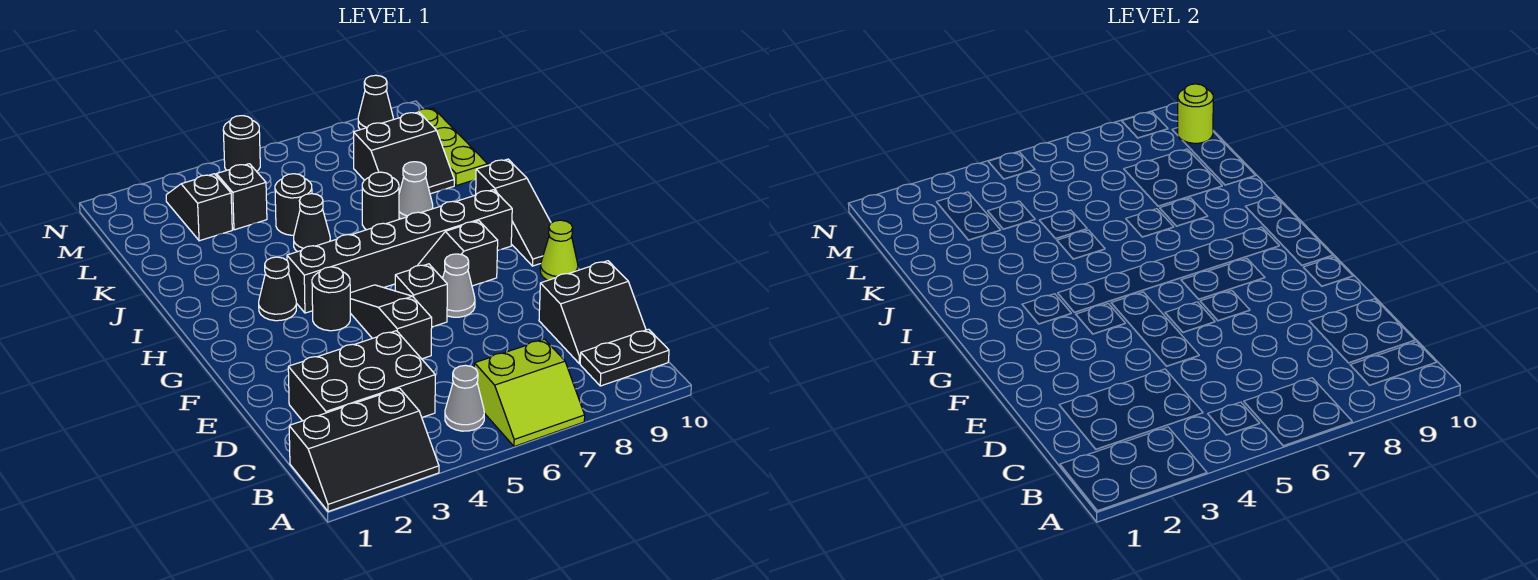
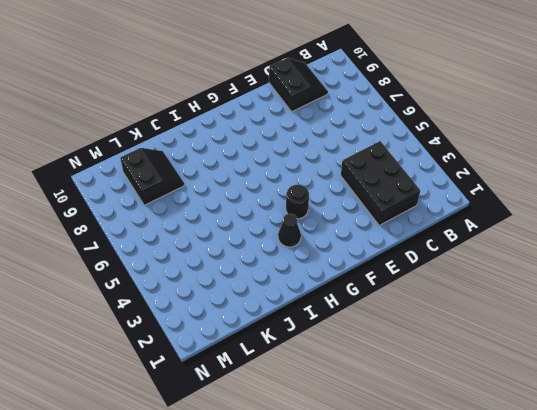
none -> black 2x3 slope [289,388,439,512]
none -> lime 2x2 slope [474,339,585,446]
none -> grey 1x1 cone [445,365,484,431]

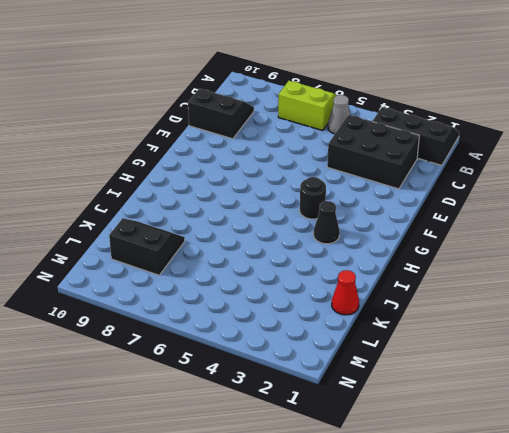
red 1x1 cone [332,270,359,315] -> none
none -> black 1x2 plate [580,329,669,386]
none -> black 1x3 slope [350,285,432,359]
none -> black 1x1 brick [395,264,447,327]

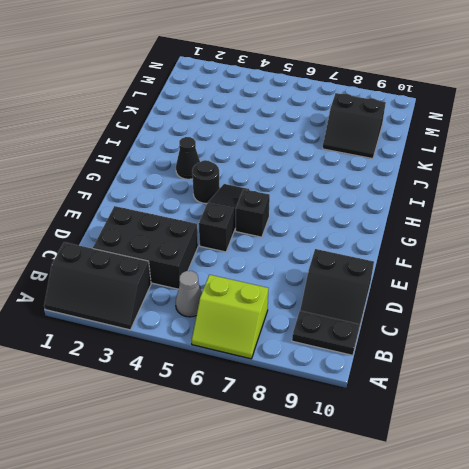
none -> grey 1x1 cone [443,254,475,317]
none -> lime 1x1 cone [540,220,578,280]
none -> black 1x2 slope [417,221,498,286]

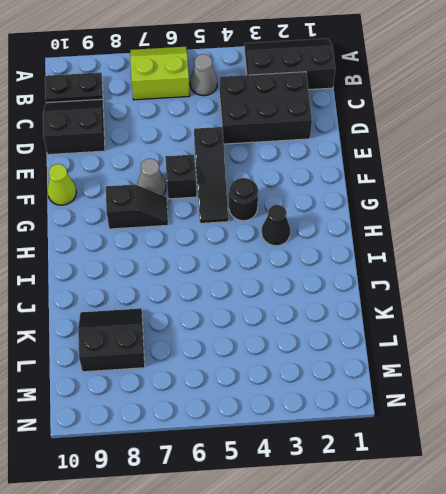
none -> black 1x3 slope [476,159,551,266]
none -> black 1x6 brick [287,190,512,313]
none -> black 1x1 cone [294,194,330,252]

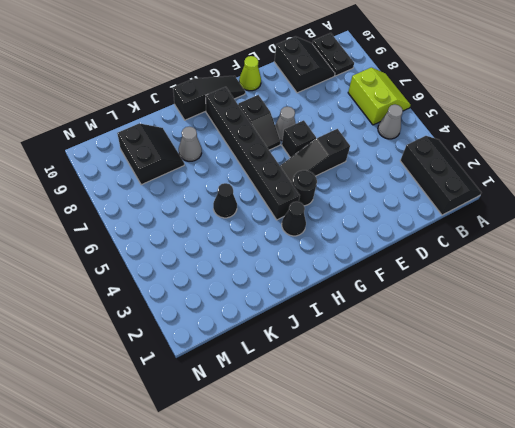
none -> black 2x3 brick [288,331,435,421]
none -> black 1x1 round brick [362,172,399,230]
none -> black 1x1 round brick [275,174,312,235]

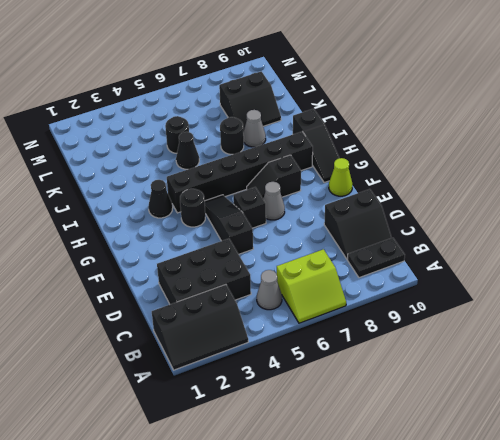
none -> lime 1x3 plate [417,108,488,186]
none -> black 1x2 slope [166,174,232,241]
none -> black 1x1 brick [216,164,267,230]

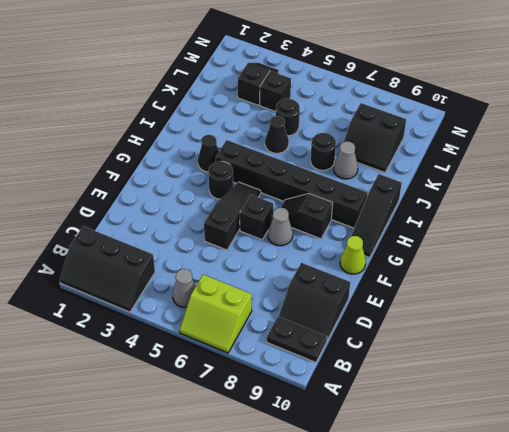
none -> black 2x3 brick [288,331,435,421]
none -> lime 1x3 plate [417,108,488,186]
none -> black 1x1 round brick [223,116,260,171]

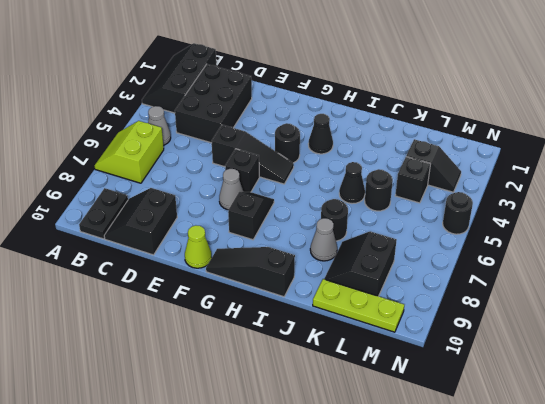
none -> black 1x6 brick [287,190,512,313]
none -> black 1x1 cone [358,75,393,130]
none -> lime 1x1 round brick [1178,84,1213,143]

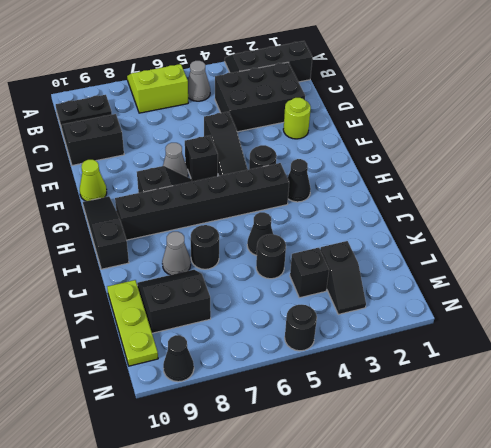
lime 1x1 round brick [283,98,311,139] -> lime 1x1 round brick moved to [1178,84,1213,143]

